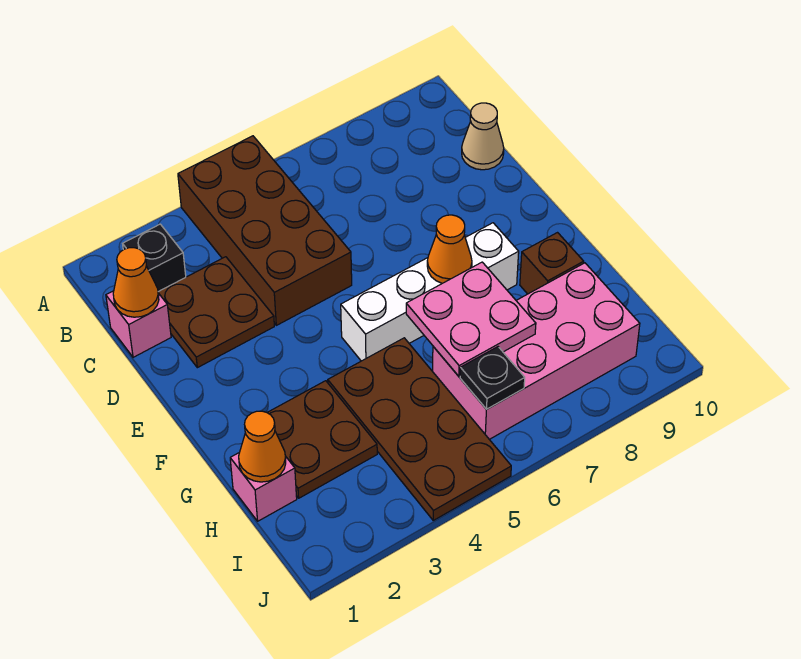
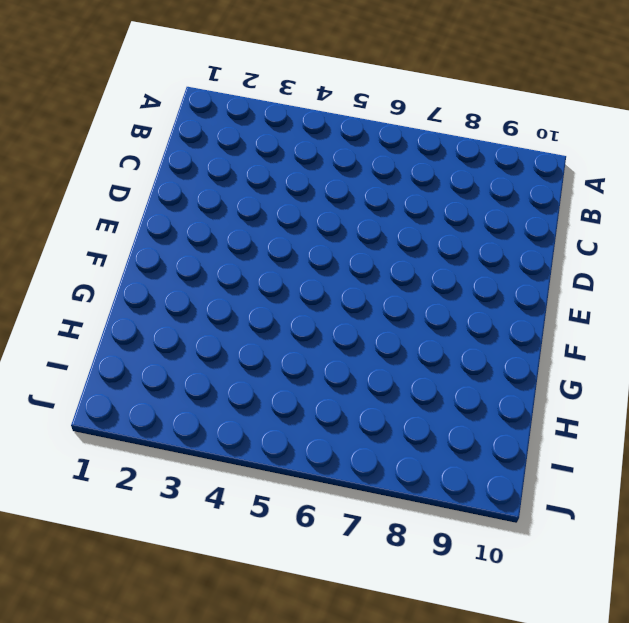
none -> brown 2x4 brick [178,136,352,325]
none -> black 1x1 brick [123,224,186,292]
none -> pink 1x1 brick [106,291,171,357]

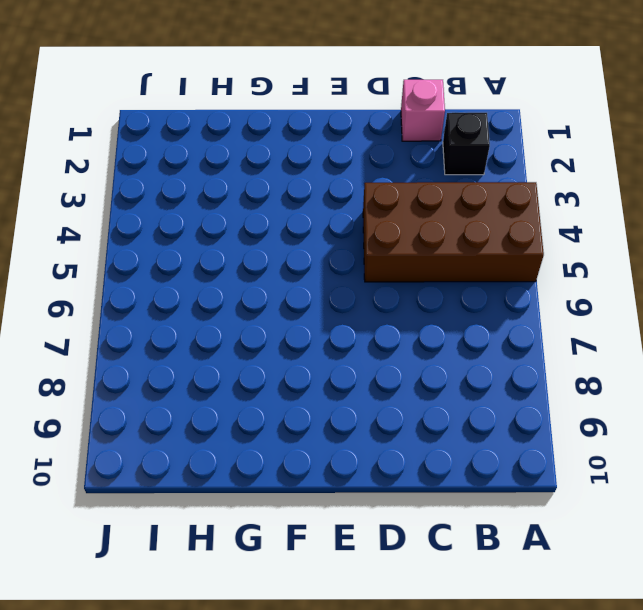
none -> brown 2x2 plate [158,257,274,368]
none -> tan 1x1 cone [462,103,504,170]
none -> white 1x4 brick [341,223,519,361]

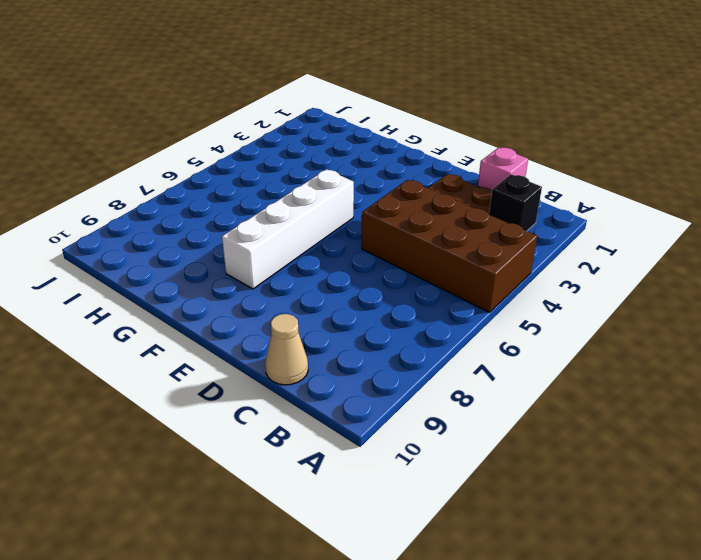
none -> brown 2x2 plate [267,381,377,498]
none -> brown 2x4 plate [328,338,511,520]
none -> brown 1x1 brick [520,233,584,294]

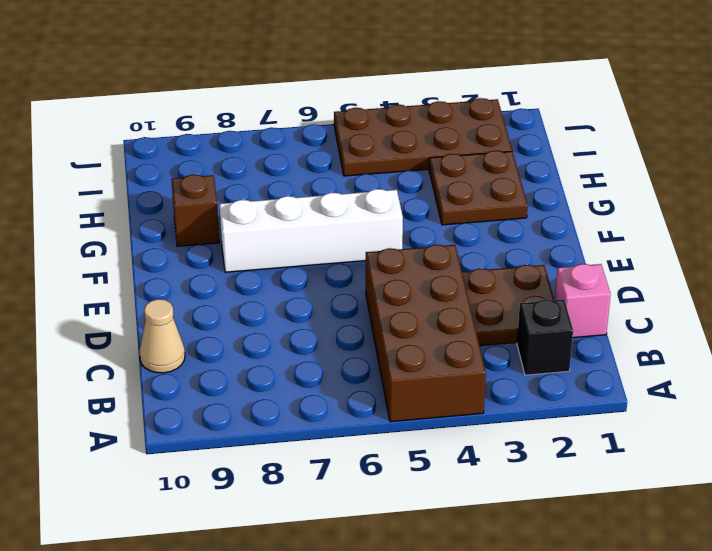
brown 2x4 plate [334,98,512,176] -> brown 2x4 plate turned to [328,338,511,520]
none -> pink 1x1 brick [230,452,297,521]
none -> pink 2x4 brick [433,263,640,439]
none -> orange 1x1 cone [113,248,159,317]

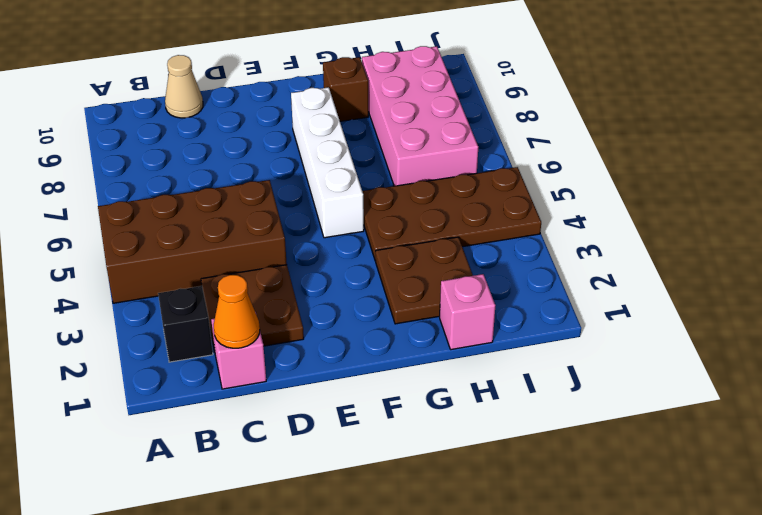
none -> orange 1x1 cone [427,215,472,283]
none -> pink 2x2 plate [406,262,536,376]
none -> orange 1x1 cone [239,411,286,482]

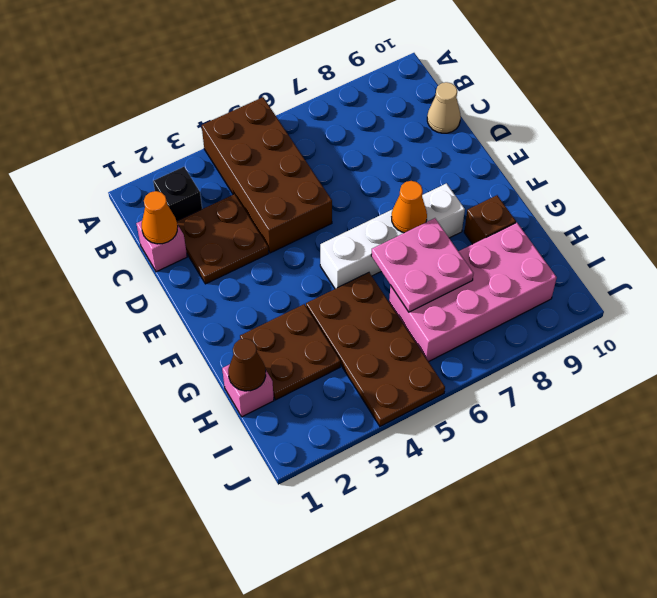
brown 1x1 cone [228,339,266,391] -> orange 1x1 cone [239,411,286,482]
none -> black 1x1 plate [460,347,525,409]

